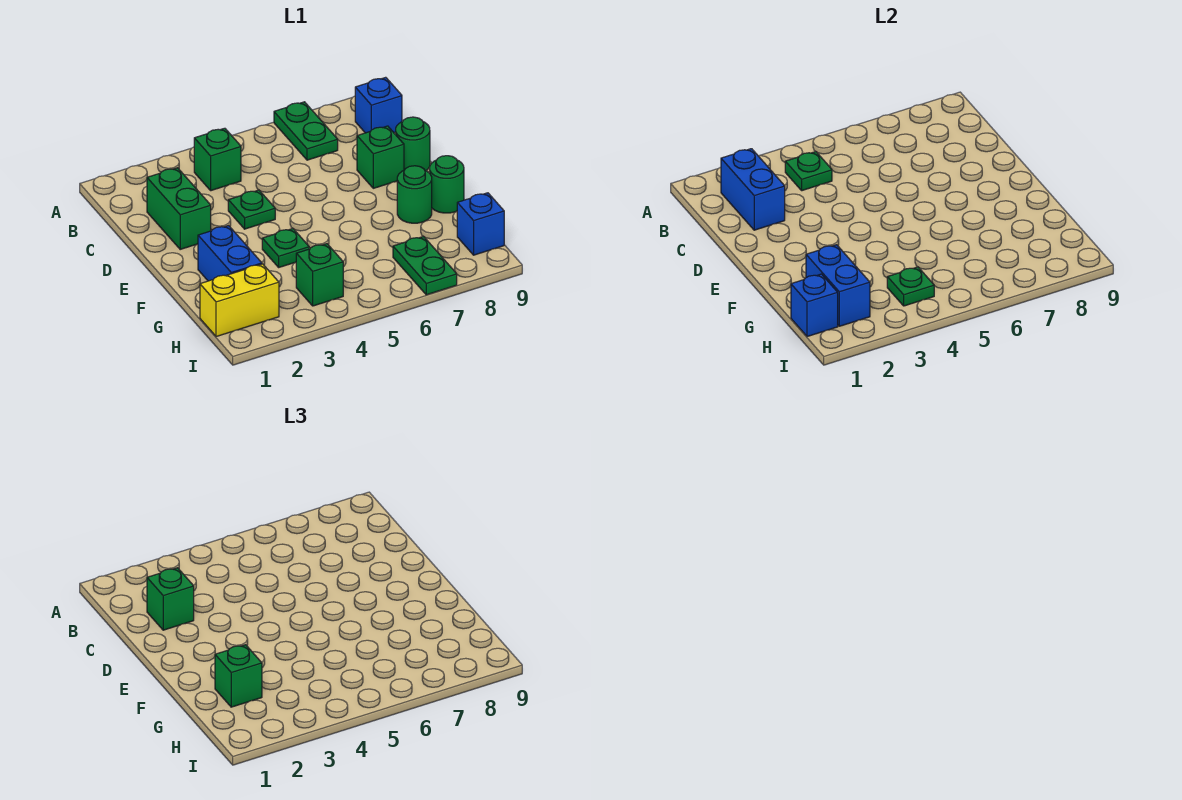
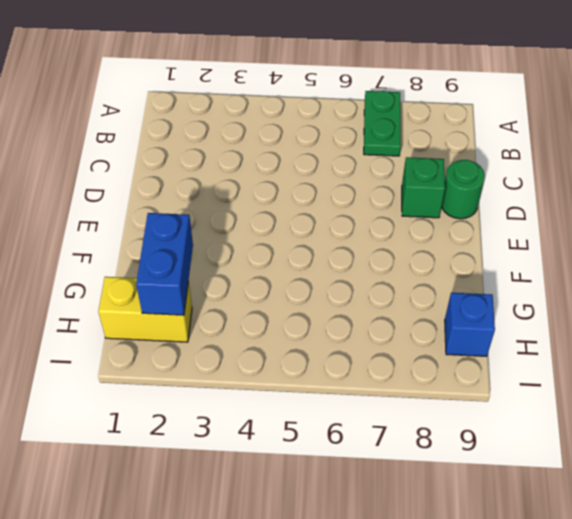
none -> green 1x1 brick [194,128,241,191]
none -> blue 1x1 brick [355,77,402,133]
none -> green 1x2 brick [147,168,211,249]

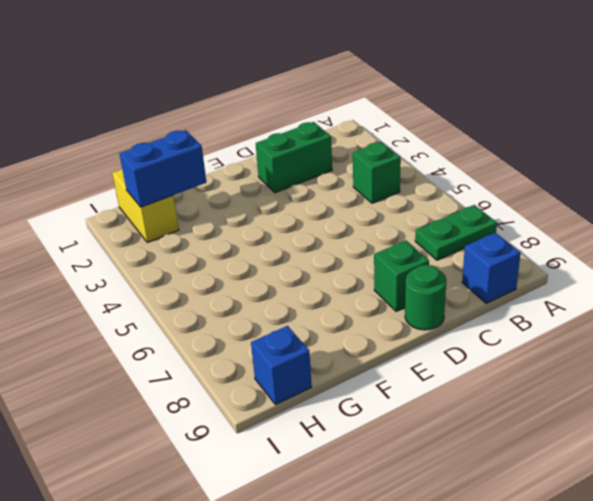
none -> green 1x1 plate [228,190,275,229]
none -> blue 1x2 brick [198,226,262,281]
none -> green 1x1 plate [262,229,309,267]

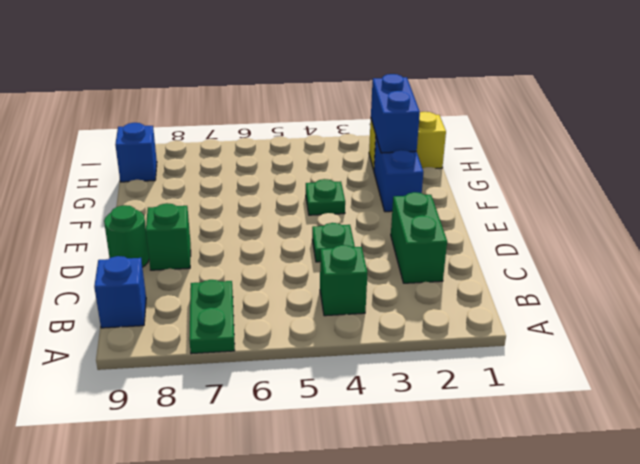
none -> green 1x1 round brick [397,166,432,223]
none -> green 1x1 round brick [430,156,464,213]
none -> green 1x1 brick [296,244,343,306]

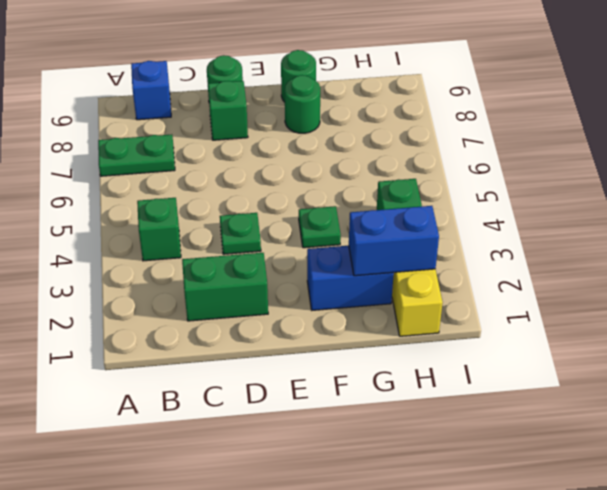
none -> green 1x2 plate [393,236,457,295]
none -> blue 1x1 brick [457,193,504,255]
none -> blue 1x2 brick [721,149,785,230]

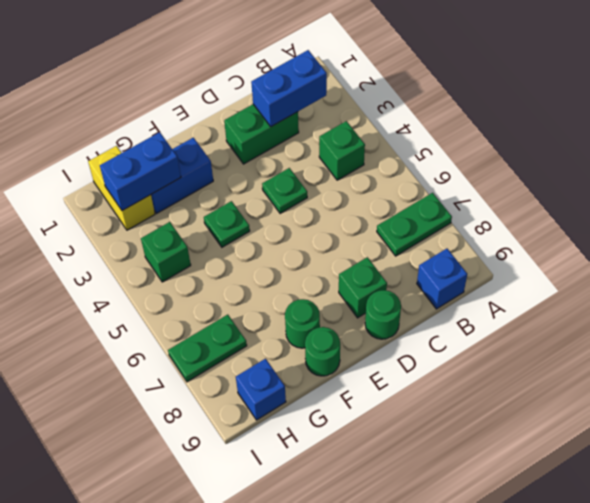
none -> green 1x1 plate [785,152,832,191]
none -> blue 1x1 brick [791,274,838,337]
none -> green 1x1 plate [887,267,934,306]

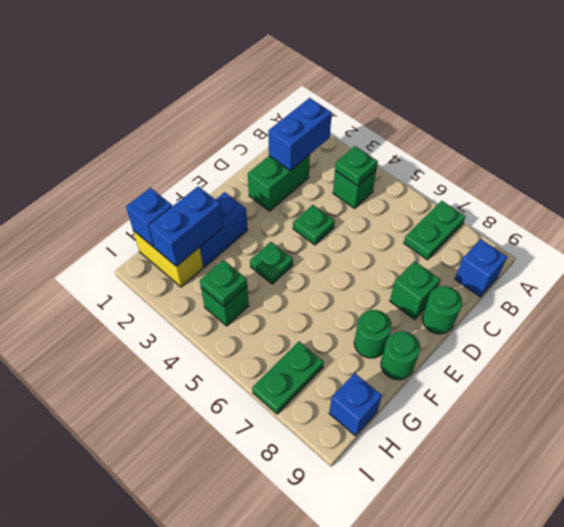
none -> green 1x1 brick [147,568,194,630]
none -> green 1x1 brick [215,645,262,707]

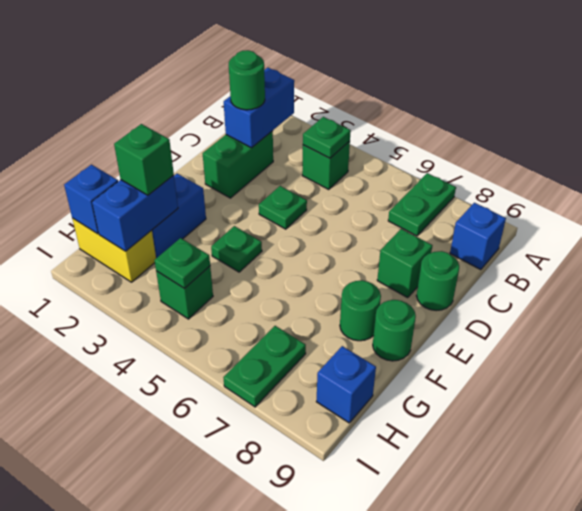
green 1x1 round brick [229,50,265,110] -> green 1x1 brick [147,568,194,630]

